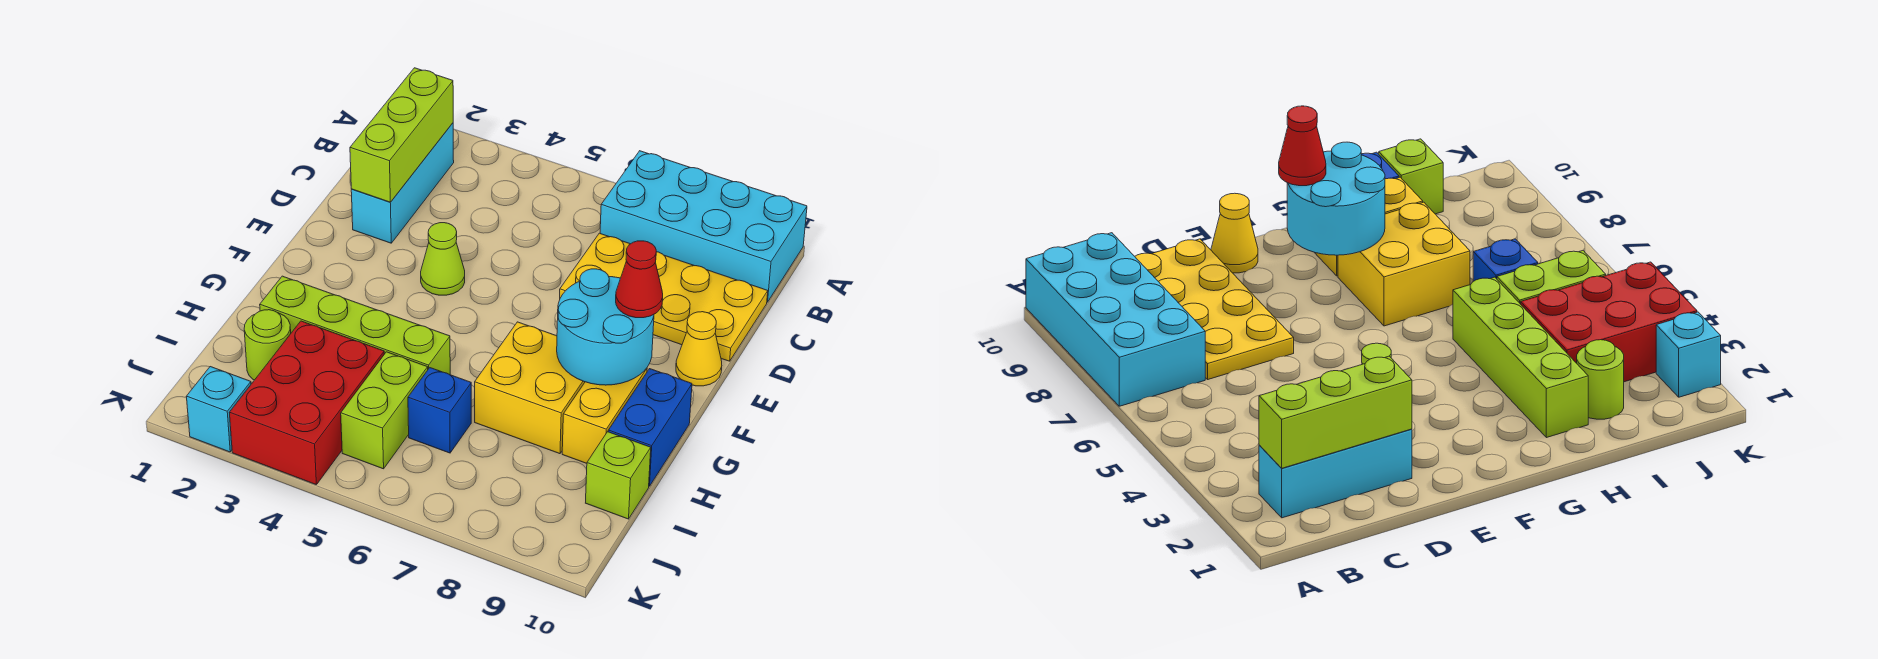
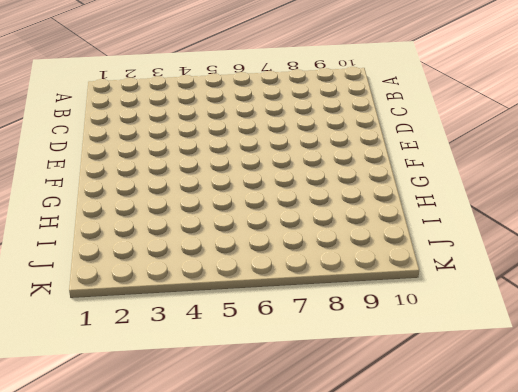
none -> cyan 2x4 brick [600,151,807,302]
none -> cyan 1x3 brick [351,123,454,243]
none -> yellow 2x4 plate [560,233,768,361]

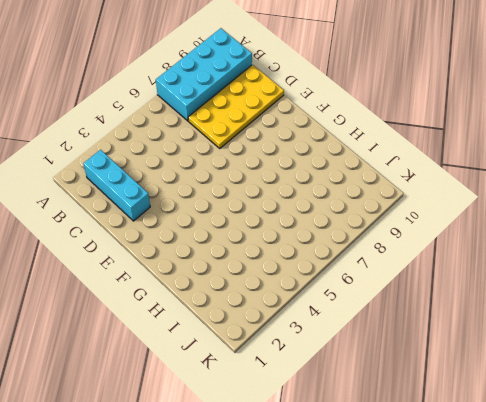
none -> lime 1x1 cone [421,223,465,295]
none -> yellow 1x1 cone [676,312,722,386]
none -> yellow 2x2 brick [475,322,585,454]

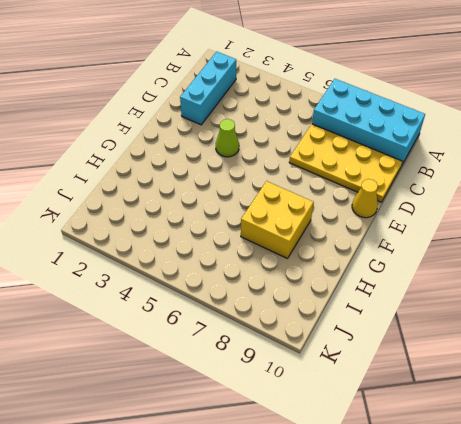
none -> yellow 1x2 brick [562,368,647,463]
none -> blue 1x2 brick [608,369,692,486]
none -> lime 1x4 brick [260,276,450,375]

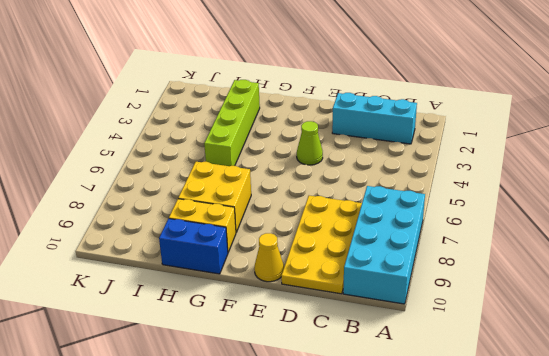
none -> lime 1x1 round brick [244,310,291,380]
none -> red 2x3 brick [229,321,384,484]
none -> lime 1x2 brick [341,352,428,469]

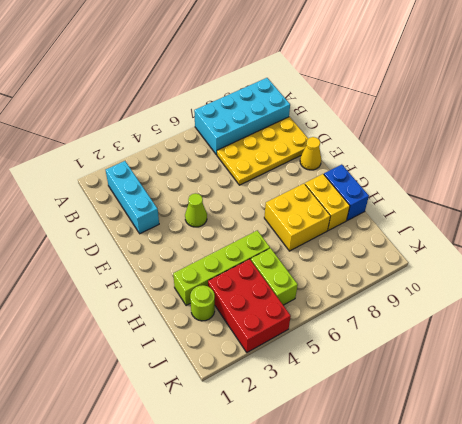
none -> blue 1x1 brick [408,368,471,453]
none -> lime 1x1 brick [586,432,651,519]
none -> cyan 1x1 brick [186,367,251,452]

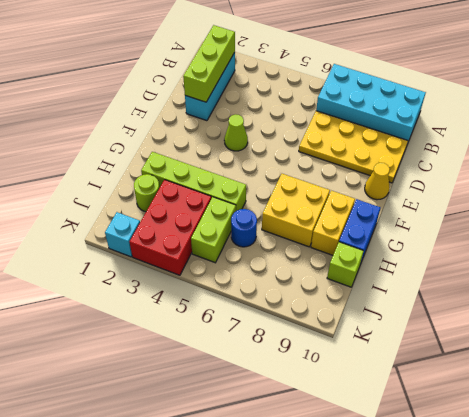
blue 1x1 round brick [231,209,257,247] -> blue 1x1 brick [408,368,471,453]
none -> cyan 2x2 round brick [557,269,654,385]
none -> red 1x1 cone [616,241,663,318]

